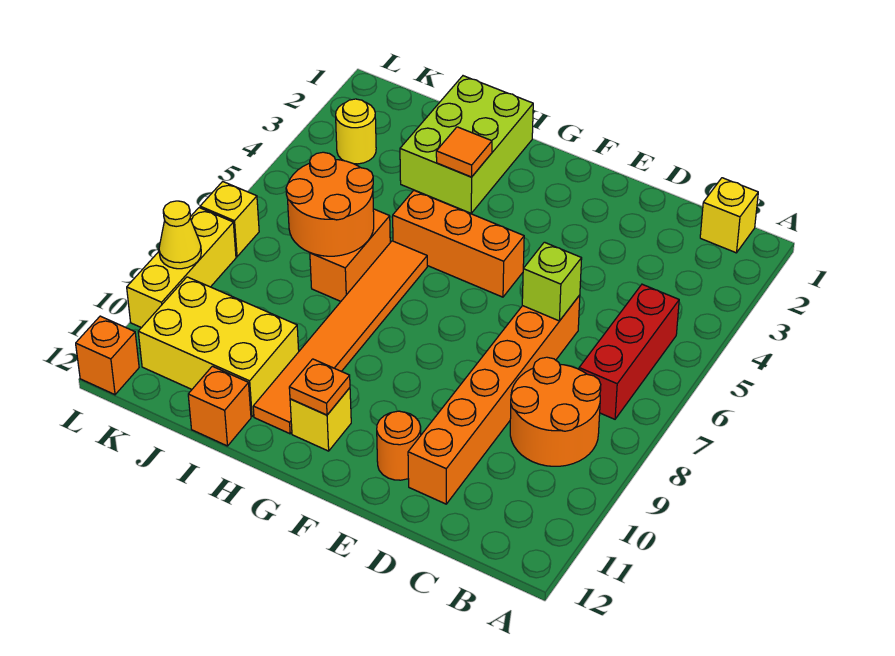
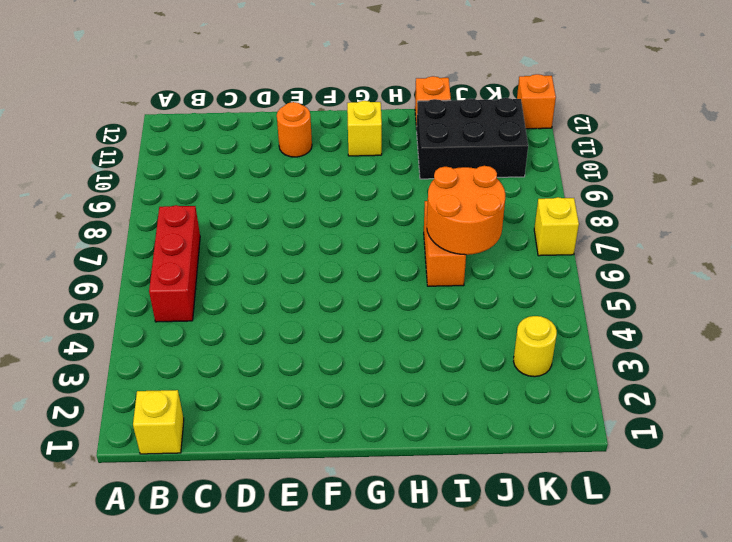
black 2x3 brick [417,98,528,179] -> yellow 2x3 brick [138,277,299,416]
none -> orange 2x2 round brick [510,357,601,466]
none -> orange 1x6 brick [408,295,580,504]
none -> orange 1x3 brick [393,190,524,297]

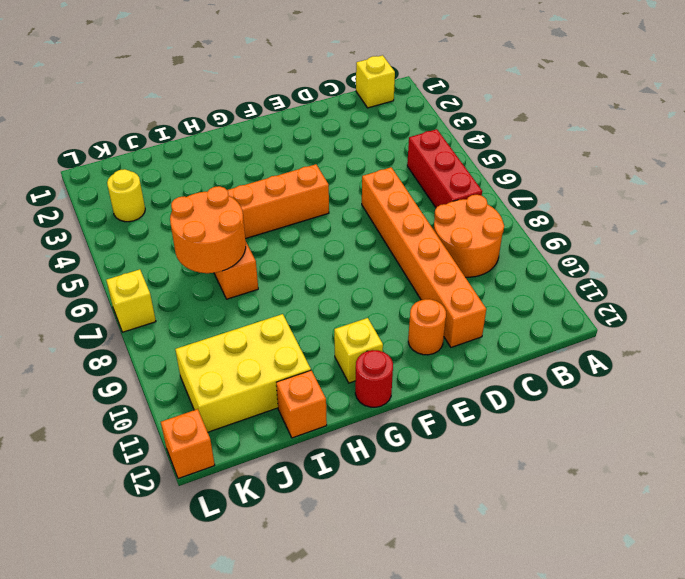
red 1x1 round brick [355,350,393,407] -> none
none -> lime 2x3 brick [400,76,533,213]
none -> orange 1x6 tile [253,241,427,434]
none -> yellow 1x3 brick [127,208,236,328]

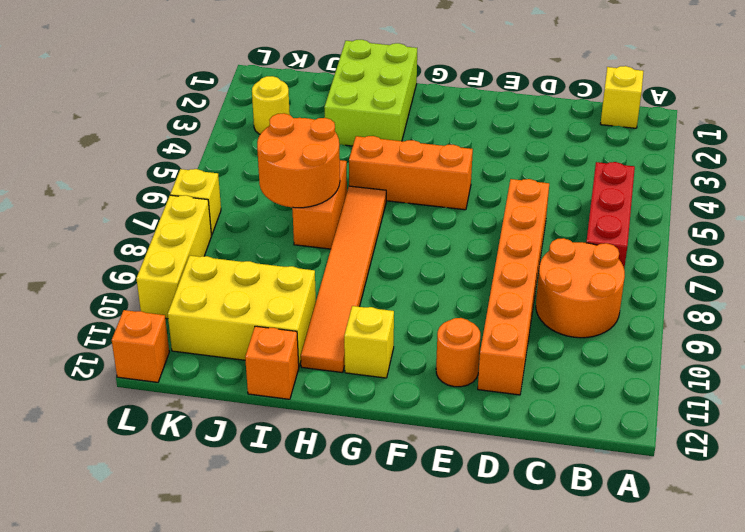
none -> lime 1x1 brick [522,242,582,321]
none -> orange 1x1 plate [289,359,350,415]
none -> orange 1x1 tile [436,127,492,177]

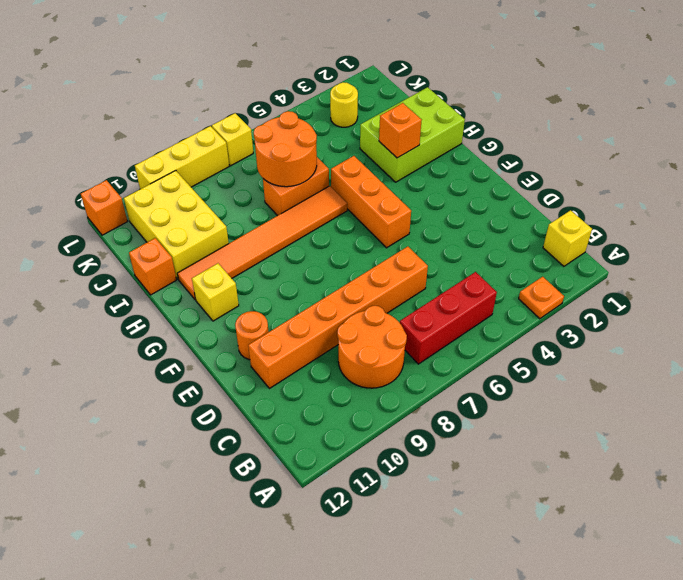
orange 1x1 plate [519,277,564,319] -> orange 1x1 plate moved to [289,359,350,415]
orange 1x1 brick [379,103,422,158] -> orange 1x1 tile [436,127,492,177]
none -> lime 1x1 brick [522,242,582,321]
none -> yellow 1x1 cone [159,201,201,269]

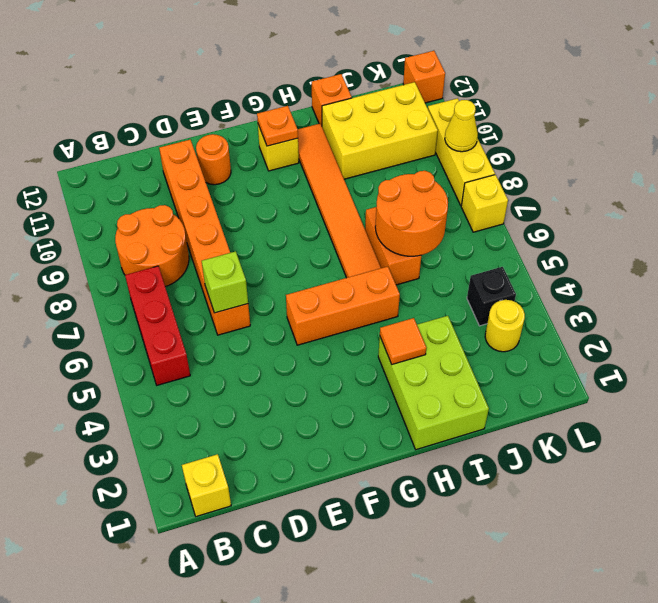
black 1x1 brick [467,267,516,326] -> none

